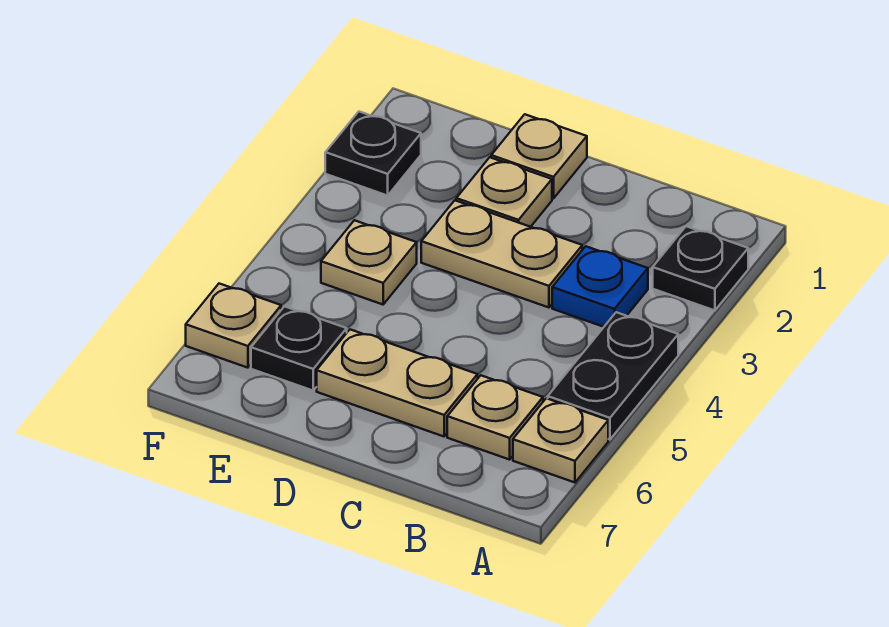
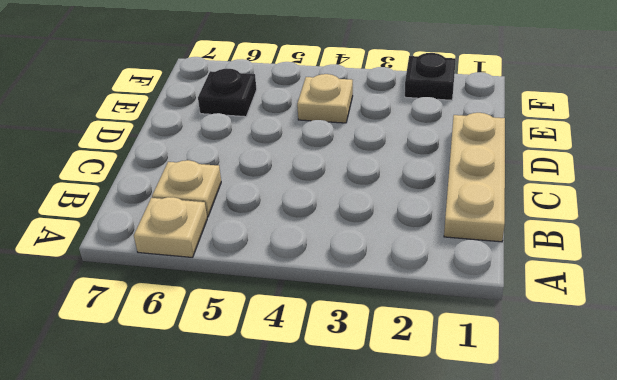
tan 1x3 plate [444,113,505,242] -> tan 1x1 plate [491,114,587,199]
none -> black 1x1 plate [653,226,748,310]
none -> black 1x2 plate [548,312,678,439]
none -> blue 1x1 plate [552,246,648,327]

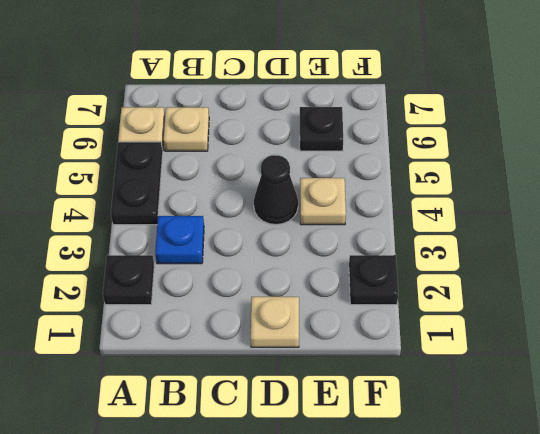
black 1x1 cone [254,155,298,225] -> none
none -> tan 1x2 plate [421,200,582,307]
none -> tan 1x2 plate [317,330,478,436]
none -> tan 1x1 plate [456,157,552,227]

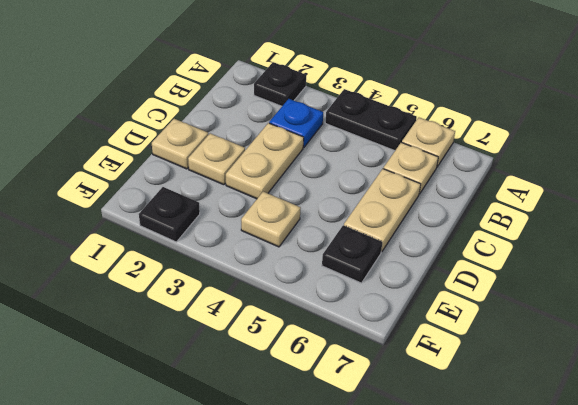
none -> tan 1x1 plate [186,284,281,368]

